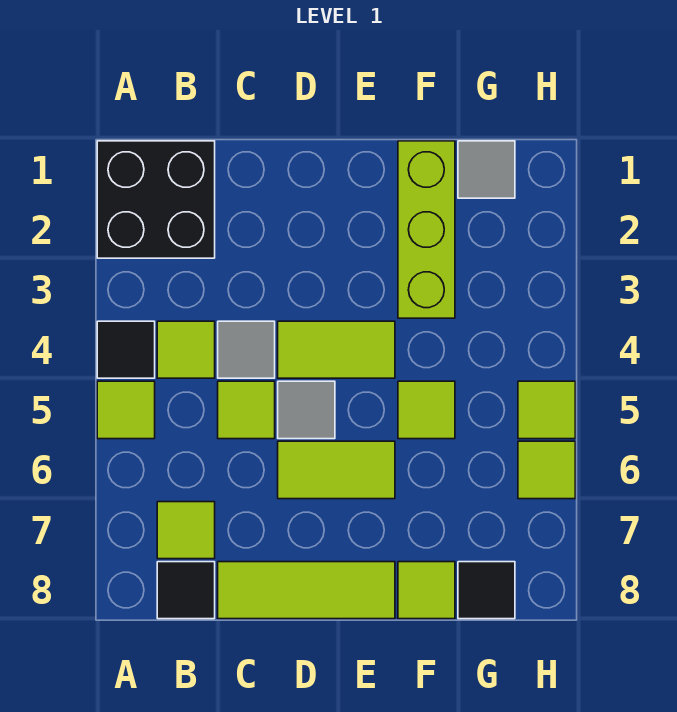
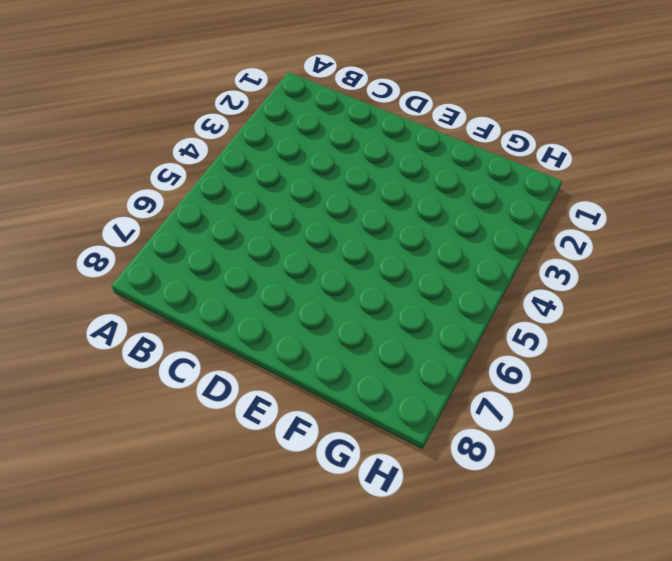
none -> black 2x2 brick [97,141,215,258]
none -> black 1x1 tile [97,321,155,378]
none -> lime 1x1 tile [97,381,155,439]

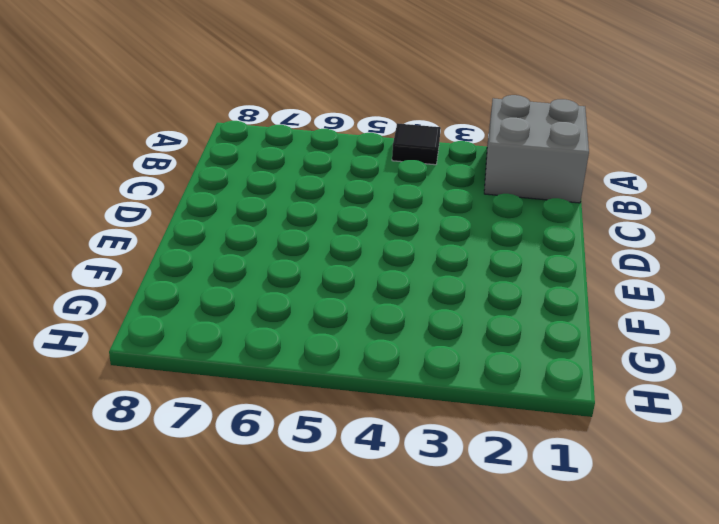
grey 2x2 brick [484,95,589,203] -> black 2x2 brick [97,141,215,258]
none -> lime 1x1 tile [97,381,155,439]
none -> lime 1x1 tile [157,321,215,378]
none -> lime 1x1 tile [157,502,215,559]

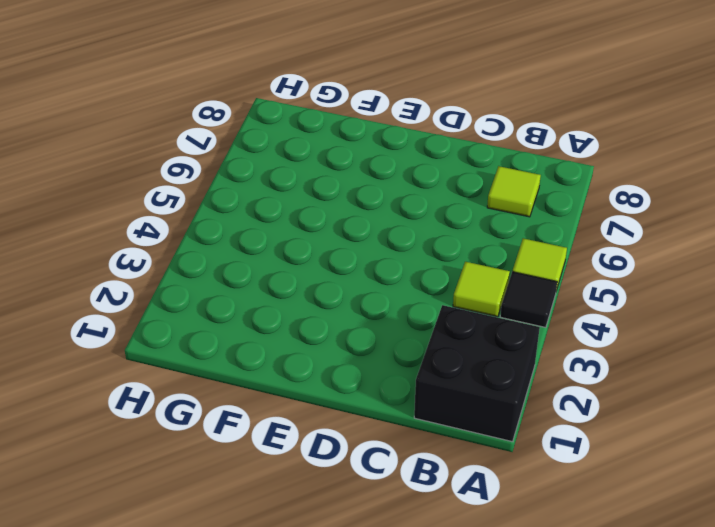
none -> black 1x1 tile [157,562,215,619]
none -> grey 1x1 tile [218,321,275,378]
none -> lime 1x1 tile [218,381,275,439]

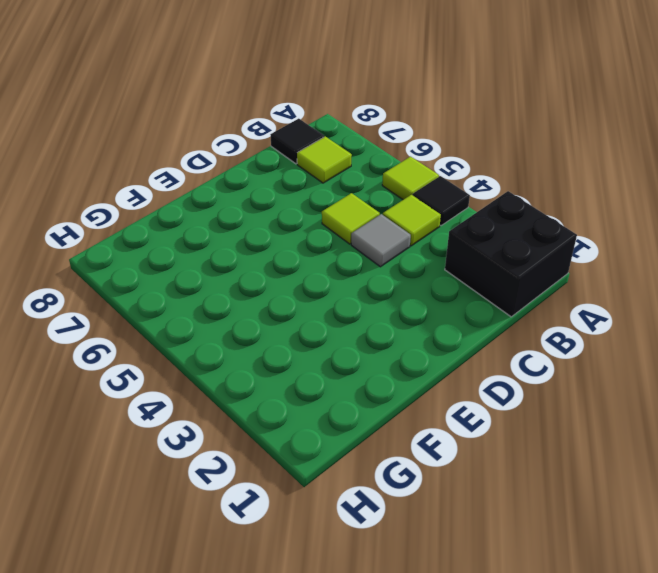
none -> lime 1x3 tile [218,562,395,619]
none -> lime 1x2 tile [278,321,395,378]
none -> grey 1x1 tile [278,381,335,439]

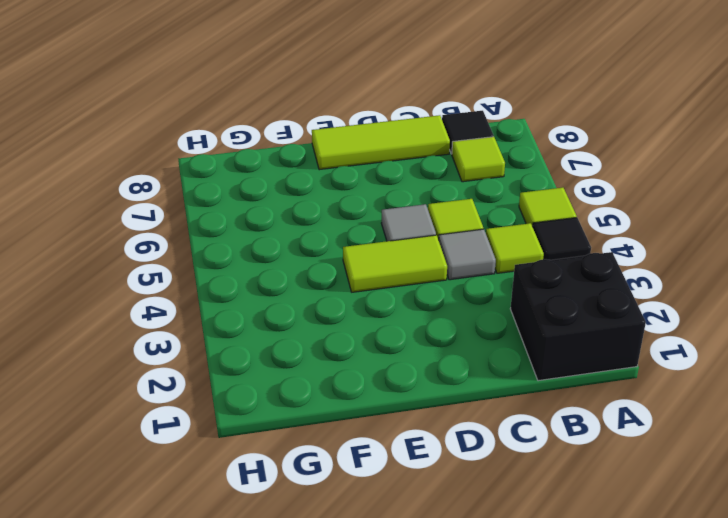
none -> lime 1x2 tile [278,441,395,499]
none -> lime 1x3 brick [398,141,455,318]
none -> lime 1x1 tile [398,381,455,439]

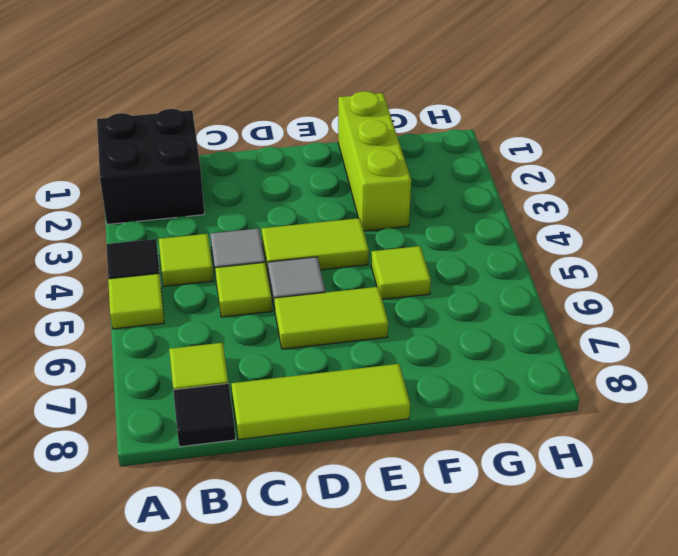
none -> lime 1x1 tile [398,562,455,619]
none -> grey 1x1 tile [458,141,515,198]
none -> black 1x1 tile [458,562,515,619]

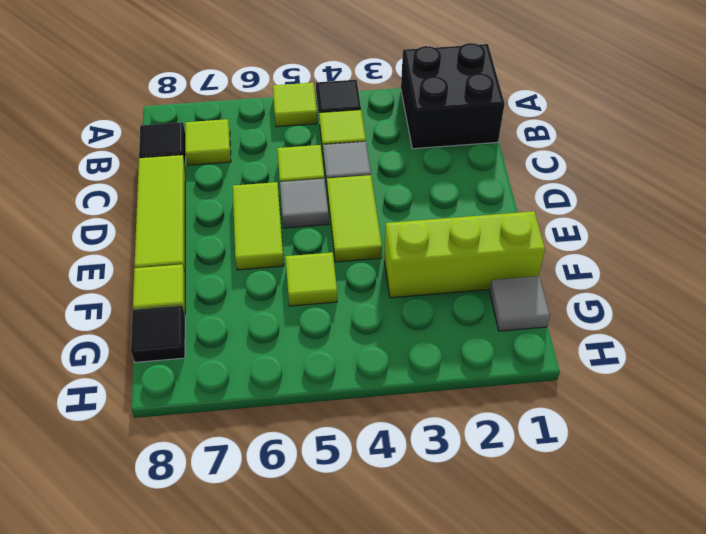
none -> lime 1x1 tile [518,381,575,439]
none -> lime 1x1 tile [518,441,575,499]

